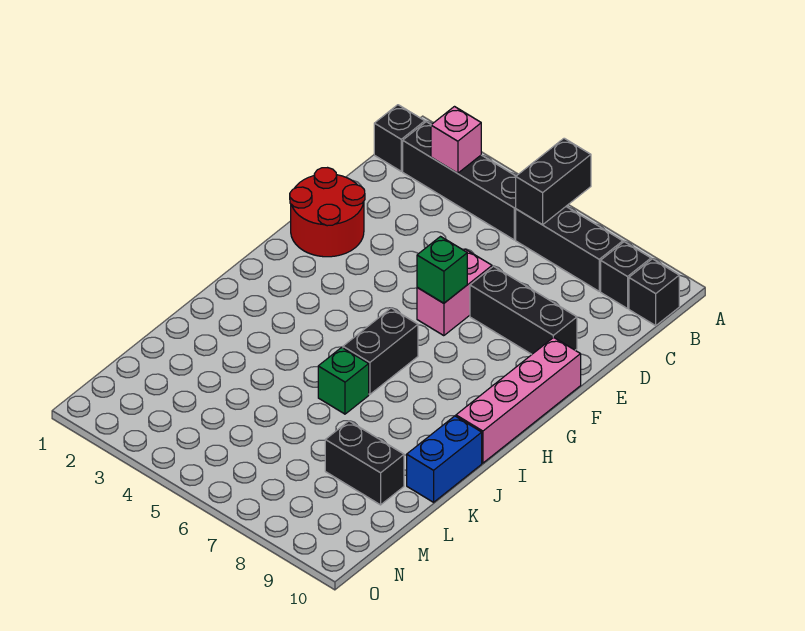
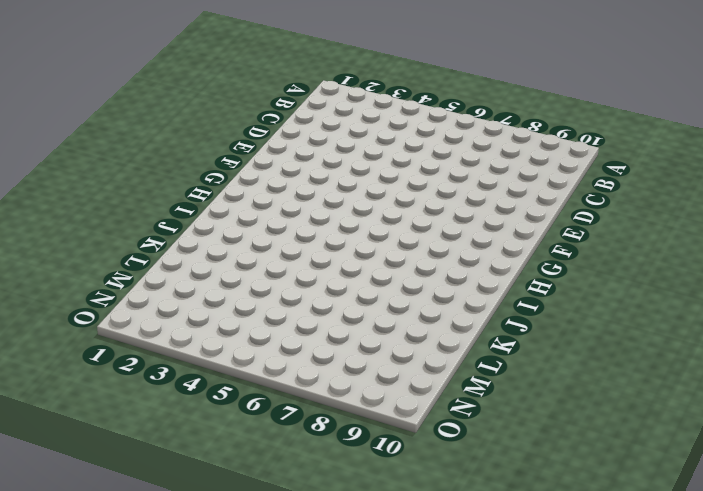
none -> black 1x1 brick [374,105,425,171]
none -> black 1x4 brick [403,122,516,240]
none -> black 1x3 brick [516,207,623,291]

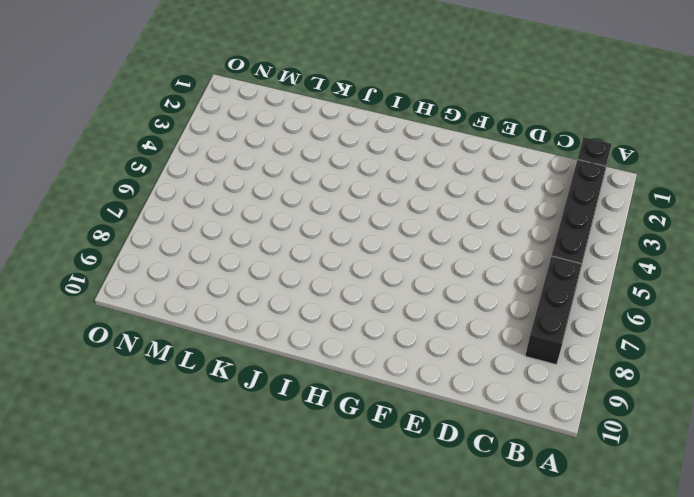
none -> black 1x1 brick [601,242,651,309]
none -> black 1x1 brick [629,259,679,326]
none -> red 2x2 round brick [290,168,365,257]

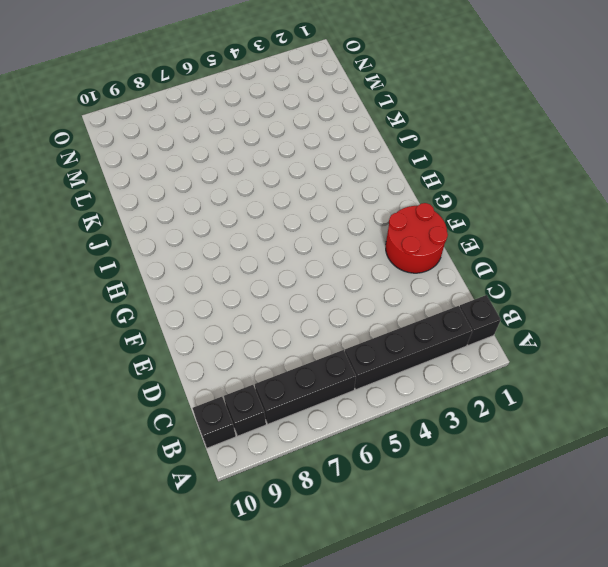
none -> pink 1x2 brick [417,249,492,336]
none -> black 1x3 brick [470,266,577,354]
none -> pink 1x4 brick [456,337,581,463]

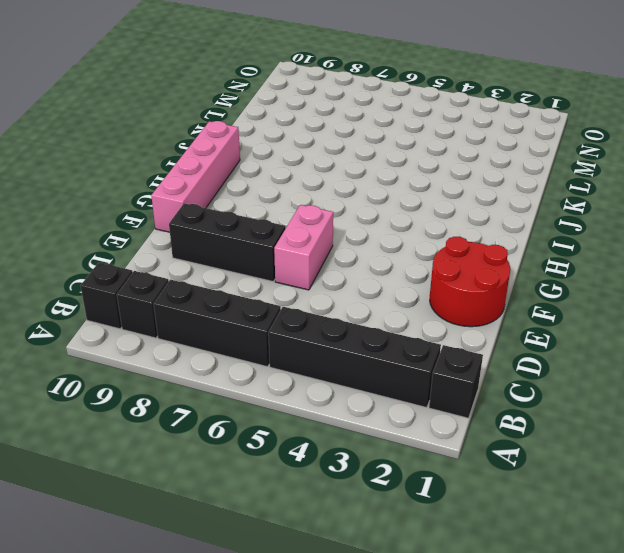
none -> black 1x2 brick [343,308,418,395]
none -> green 1x1 brick [318,347,369,414]
none -> blue 1x2 brick [407,416,482,502]

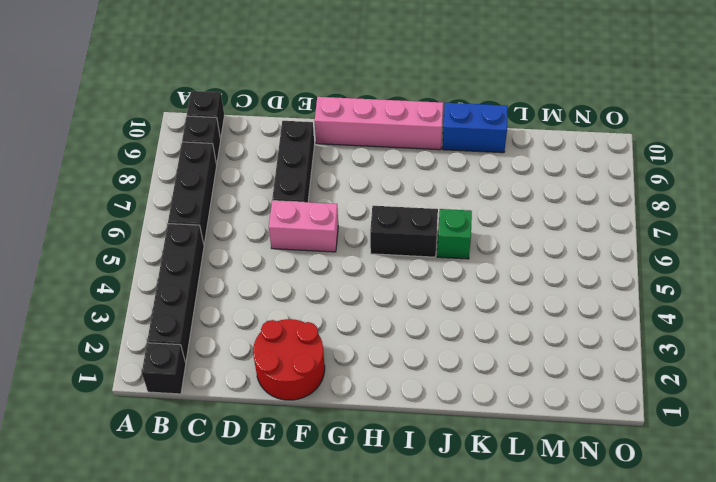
none -> black 1x2 brick [325,421,404,505]
none -> black 1x2 brick [516,138,591,225]
none -> pink 1x1 brick [431,107,481,173]

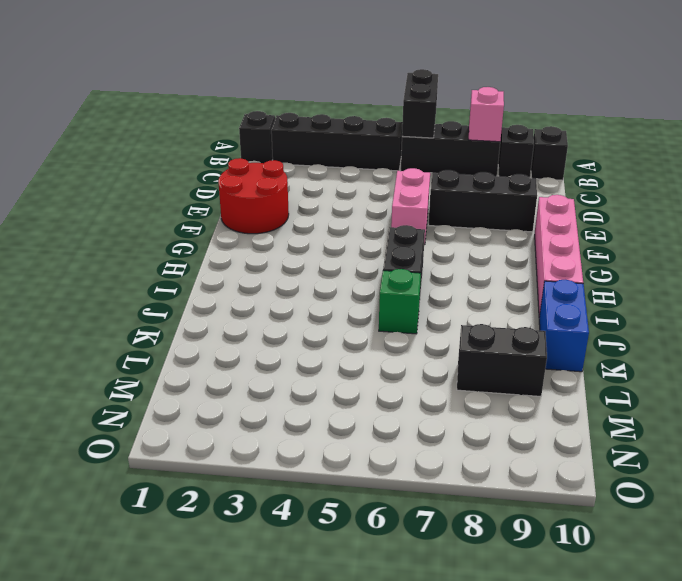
pink 1x1 brick [469,87,504,142] -> pink 1x1 brick moved to [431,107,481,173]
none -> green 1x1 brick [417,237,467,303]

